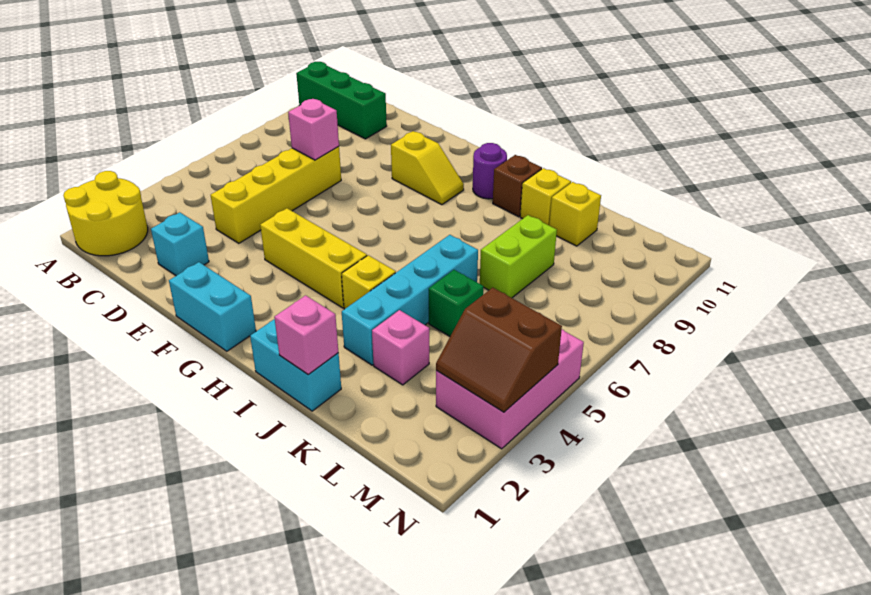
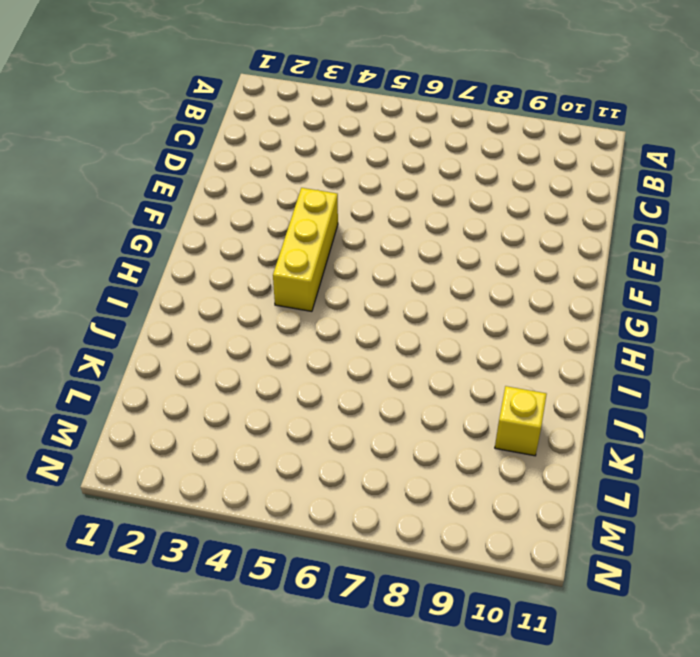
none -> yellow 2x2 round brick [63,171,148,256]
none -> green 1x3 brick [296,62,387,139]
none -> cyan 1x1 brick [151,212,209,276]

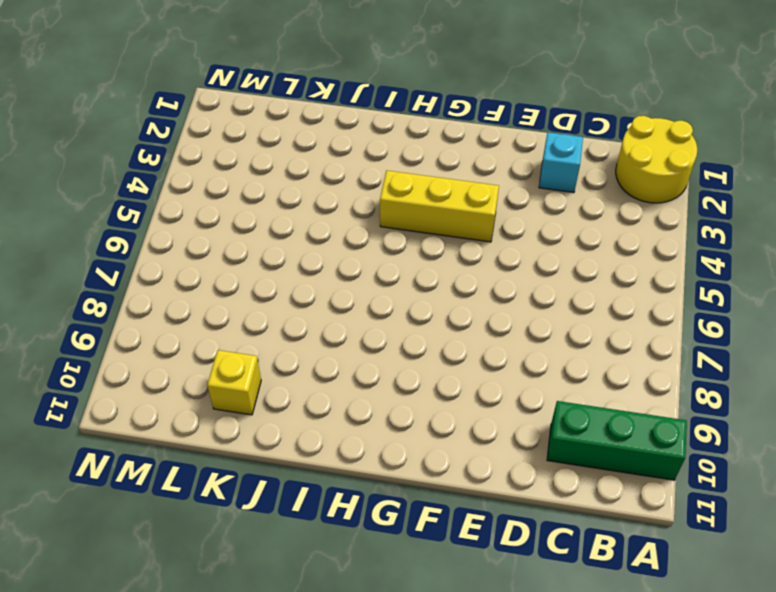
none -> yellow 1x4 brick [211,147,341,243]
none -> cyan 1x2 brick [169,262,256,351]
none -> yellow 1x2 slope [391,131,464,205]

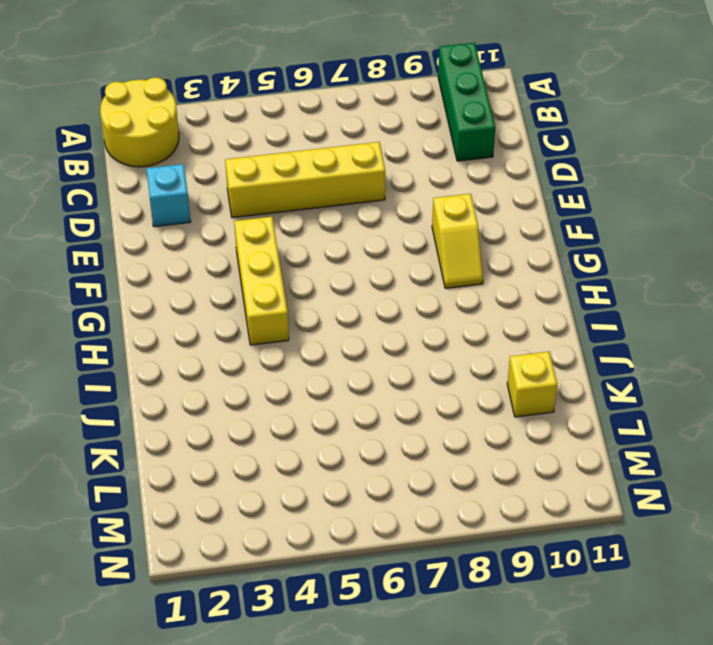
none -> cyan 1x2 brick [169,262,256,351]
none -> purple 1x1 round brick [473,143,507,199]
none -> cyan 1x2 brick [250,319,341,411]

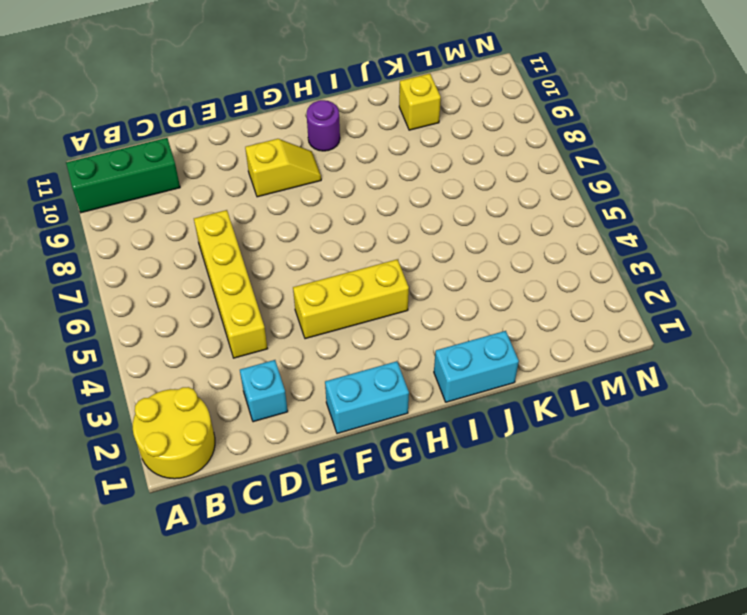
none -> yellow 1x1 brick [342,255,396,309]
none -> brown 1x1 brick [493,155,542,217]
none -> cyan 1x4 brick [342,235,478,365]

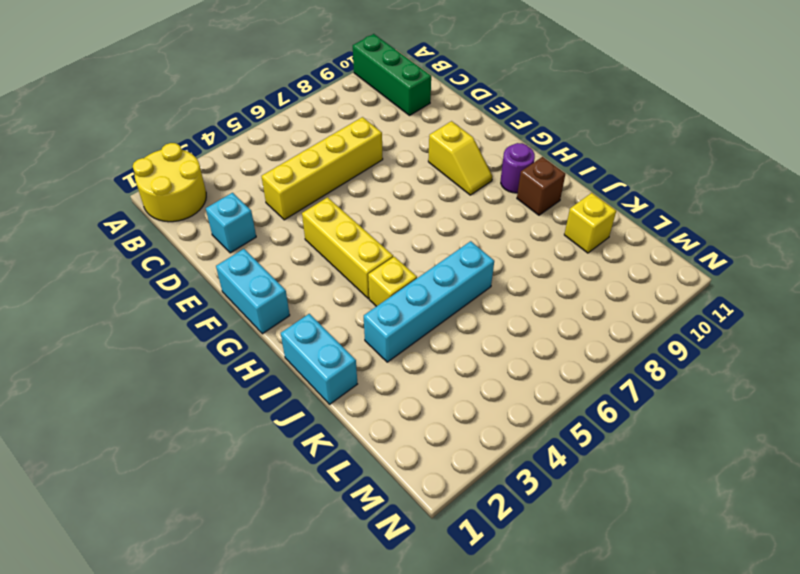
none -> yellow 1x1 brick [520,168,571,225]
none -> pink 1x1 brick [372,310,429,385]
none -> green 1x1 brick [429,270,484,337]

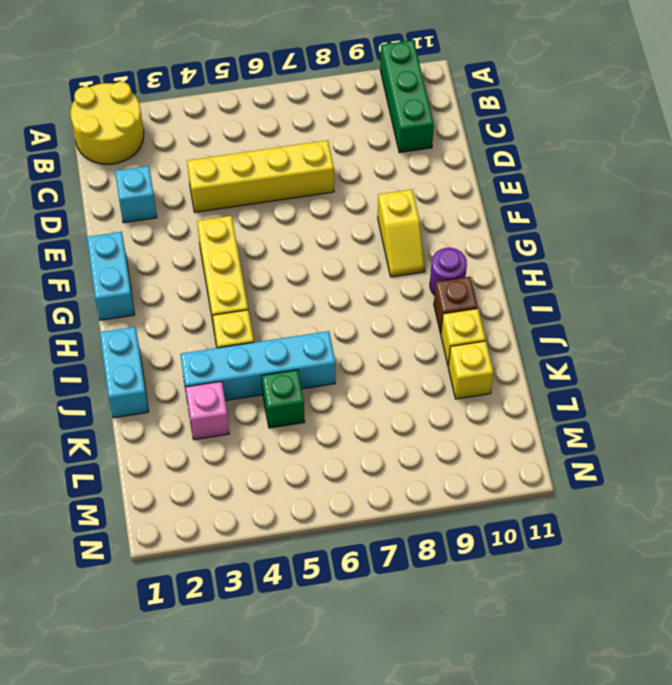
none -> lime 1x2 brick [480,215,557,298]
none -> pink 2x3 brick [436,330,584,449]
none -> pink 1x1 brick [288,99,339,160]

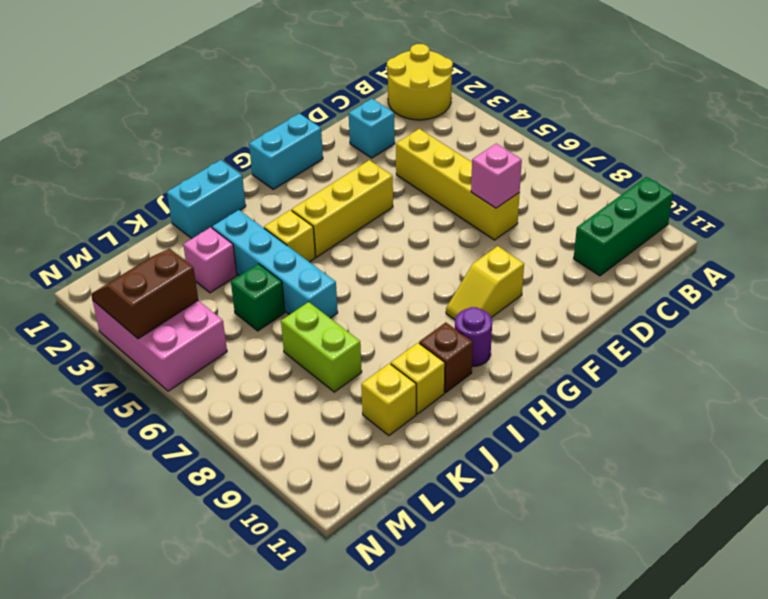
none -> pink 1x1 brick [274,295,338,375]

